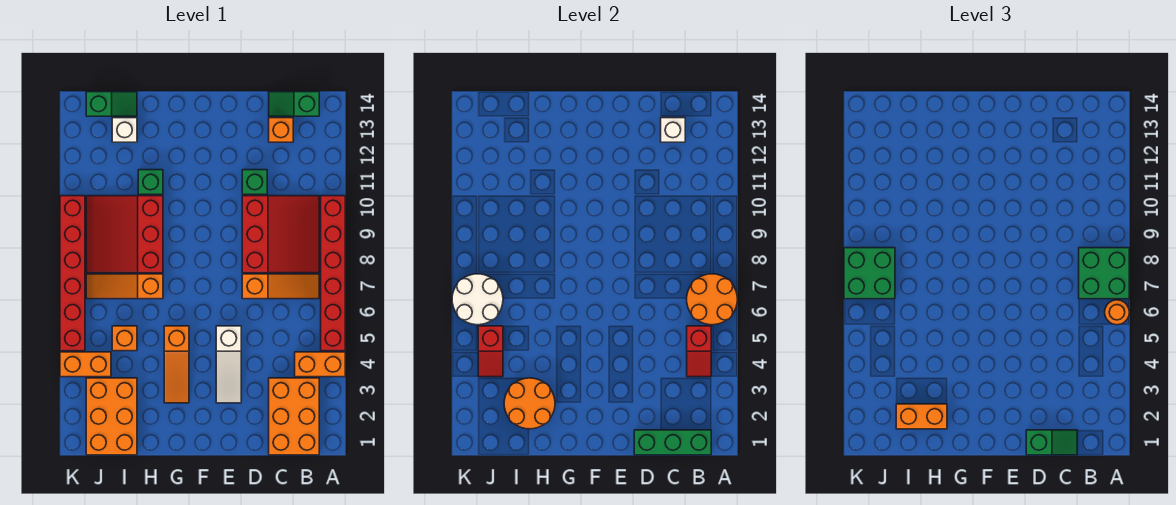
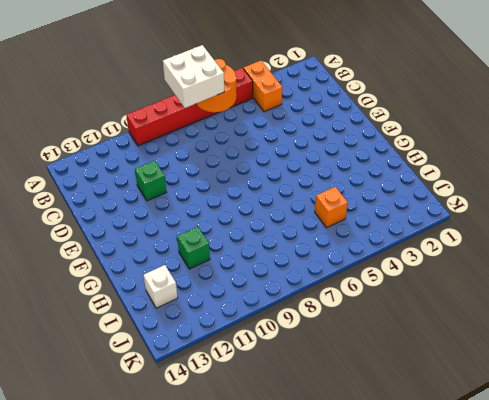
white 2x2 brick [163,45,224,108] -> green 2x2 brick [1079,248,1129,299]
none -> orange 2x3 brick [269,378,319,455]
none -> orange 1x3 slope [242,274,319,299]
none -> red 3x3 slope [242,196,319,273]
none -> green 1x2 slope [269,92,319,116]

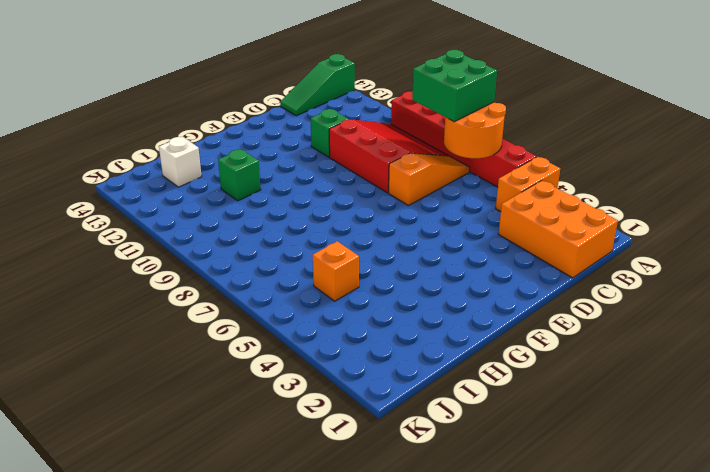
green 1x3 slope [280,54,355,116] -> green 1x2 slope [269,92,319,116]
none -> orange 1x1 brick [269,118,293,142]
none -> white 1x3 slope [216,326,241,403]
none -> orange 1x3 slope [164,326,189,403]
none -> orange 1x3 slope [86,274,163,299]

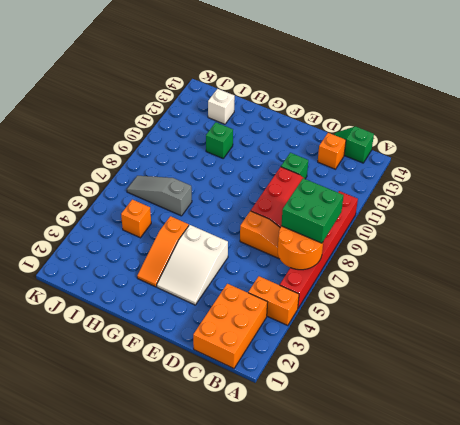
white 2x3 slope [157,225,228,305] -> white 1x3 slope [216,326,241,403]
grey 1x3 slope [127,176,192,216] -> orange 1x3 slope [86,274,163,299]
none -> red 3x3 slope [86,196,163,273]
none -> orange 2x3 brick [86,378,137,455]
none -> green 1x2 slope [86,92,137,116]
none -> orange 1x2 brick [60,352,111,377]

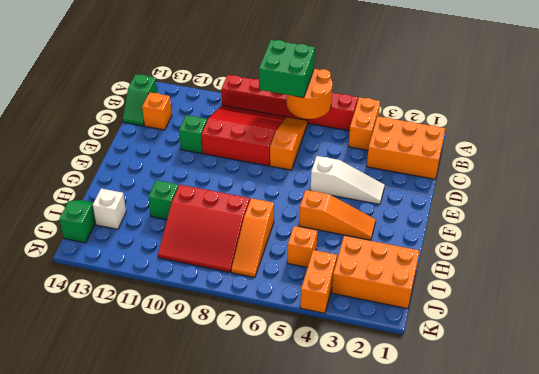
none -> red 1x6 brick [60,196,85,351]
none -> green 1x3 brick [634,430,711,455]
none -> red 1x2 slope [687,326,711,377]
none -> white 1x1 brick [661,118,685,142]

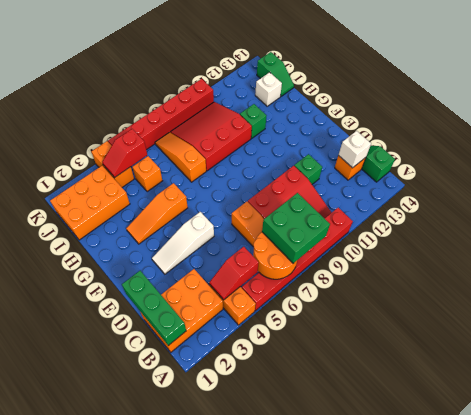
none -> orange 2x2 round brick [504,378,555,429]
none -> white 2x2 round brick [452,274,503,325]
none -> orange 1x1 round brick [1105,300,1129,325]
none -> green 1x2 slope [1026,430,1077,455]

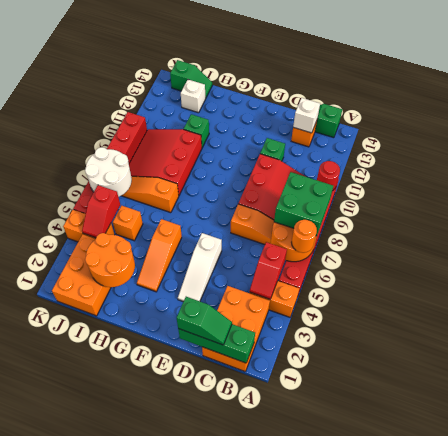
red 1x1 round brick [317,161,340,190] -> none
none -> orange 1x2 brick [896,404,947,429]
none -> green 2x2 brick [844,248,895,299]

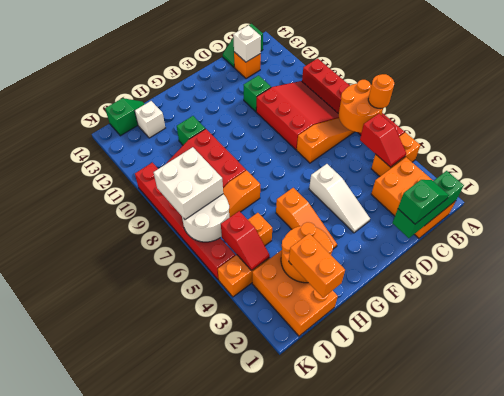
orange 1x2 brick [289,233,345,298] -> orange 1x2 brick turned to [896,404,947,429]
white 2x2 brick [154,147,223,219] -> green 2x2 brick [844,248,895,299]
none -> green 2x2 brick [1079,248,1129,299]

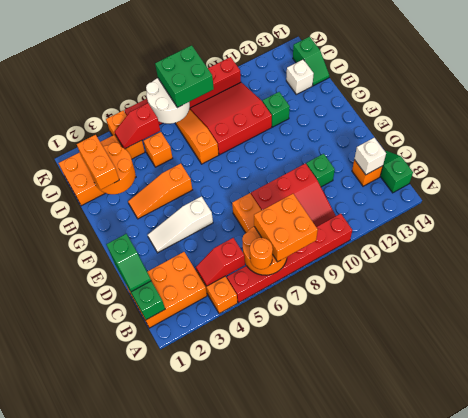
orange 2x2 brick [254,194,318,262] -> green 2x2 brick [1079,248,1129,299]

